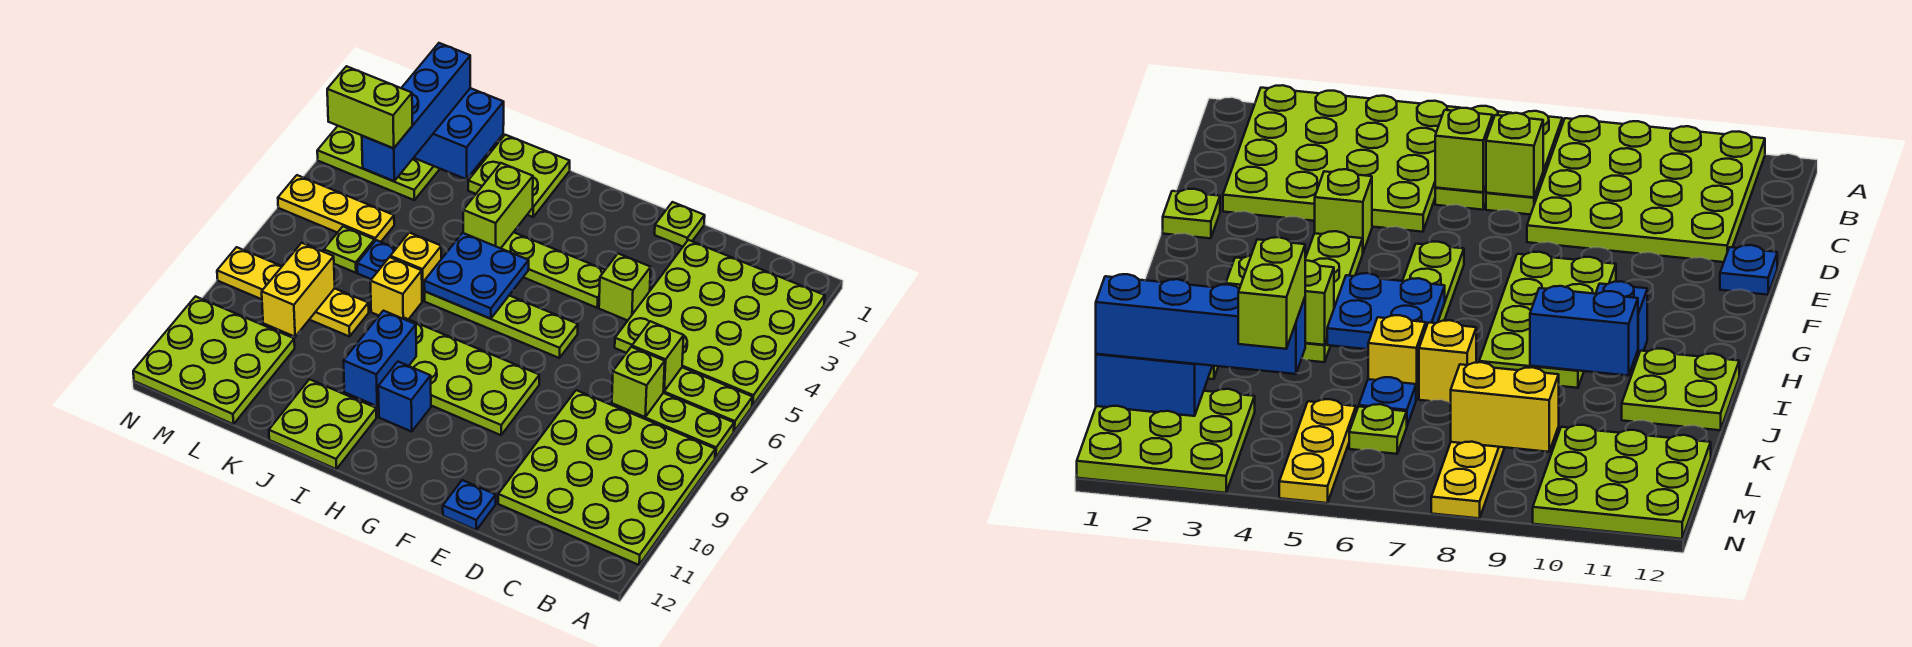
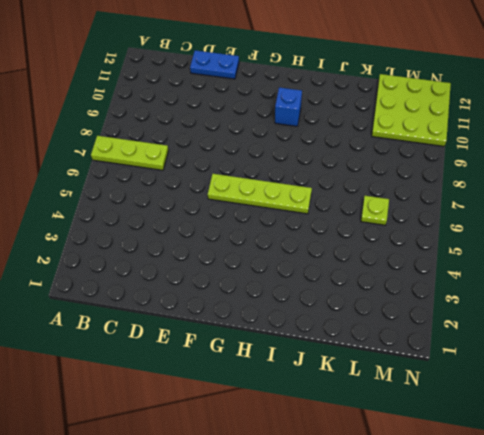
blue 1x2 plate [190,50,239,79] -> blue 1x1 plate [443,480,496,530]
none -> lime 4x4 plate [615,240,825,405]
none -> lime 1x3 plate [663,367,753,431]
none -> lime 4x4 plate [498,390,715,565]
none -> lime 1x1 plate [655,202,705,247]

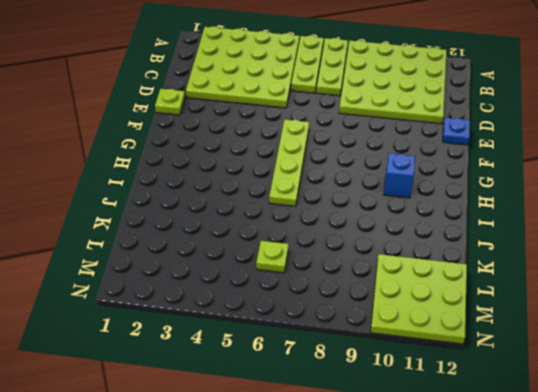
none -> lime 1x1 brick [599,254,651,320]
none -> lime 1x4 plate [501,232,605,308]
none -> lime 2x4 plate [403,318,539,435]
none -> lime 2x2 plate [468,135,570,217]

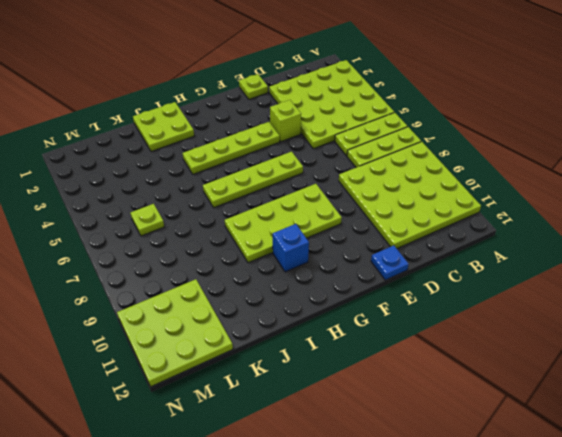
none -> lime 2x2 plate [269,379,376,469]
none -> yellow 1x1 brick [390,233,441,301]
none -> yellow 1x1 brick [370,257,422,319]
none -> blue 1x1 plate [357,240,396,279]

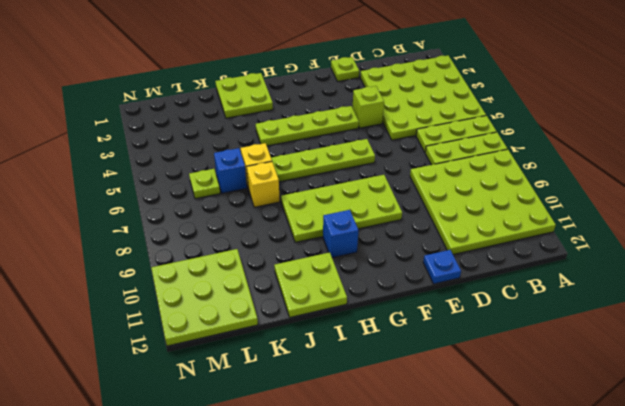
blue 1x1 brick [214,148,247,193] -> blue 1x1 plate [357,240,396,279]
none -> yellow 1x4 plate [217,247,369,337]
none -> lime 3x3 plate [317,126,440,200]
none -> yellow 1x3 plate [278,175,394,242]
none -> lime 1x1 brick [632,321,684,391]

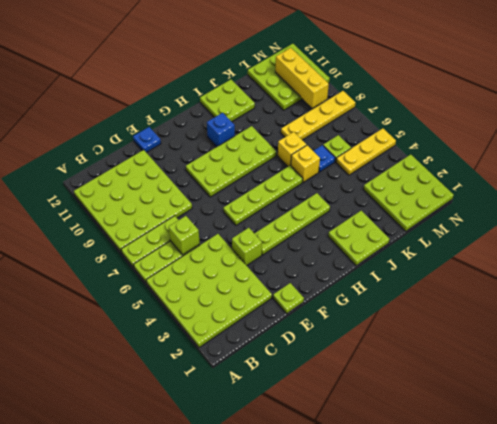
yellow 1x3 brick [275,48,329,108] -> none
none -> lime 1x1 brick [612,347,665,417]
none -> blue 2x2 plate [424,233,529,319]
none -> lime 1x2 brick [463,163,533,248]
none -> blue 1x2 brick [344,311,416,406]

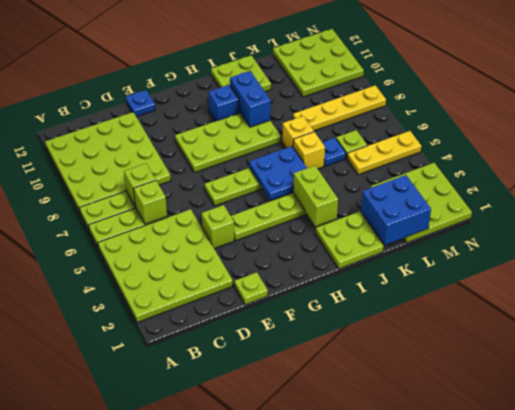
none -> yellow 1x2 brick [262,243,335,337]
none -> blue 1x4 brick [362,43,470,181]
none -> lime 1x2 brick [327,66,413,148]

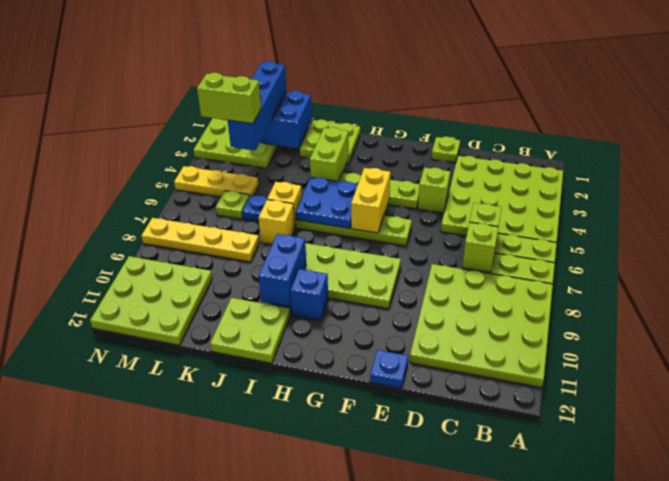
yellow 1x2 brick [351,168,390,233] -> yellow 1x2 brick moved to [262,243,335,337]

